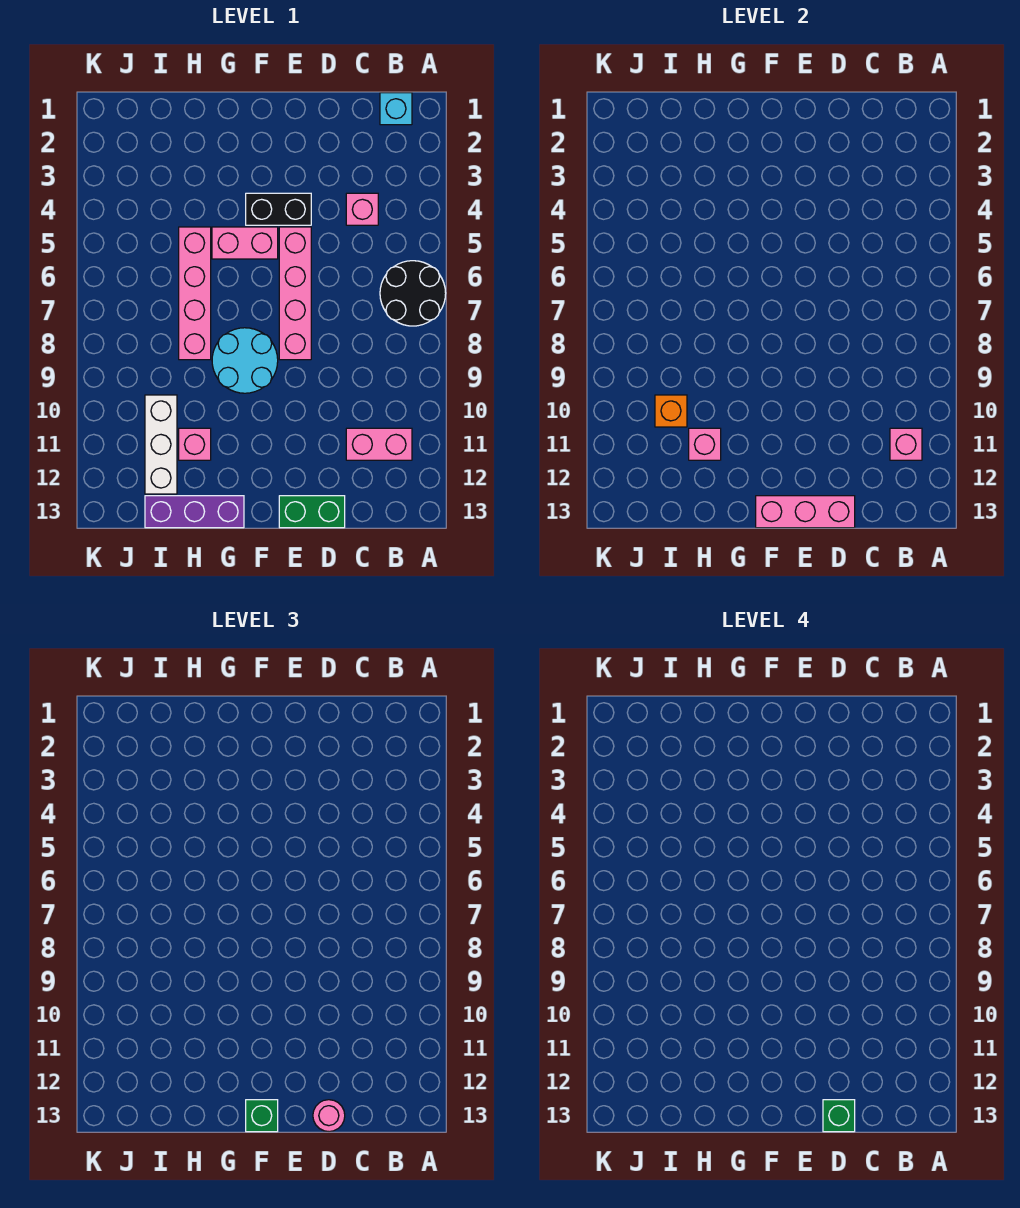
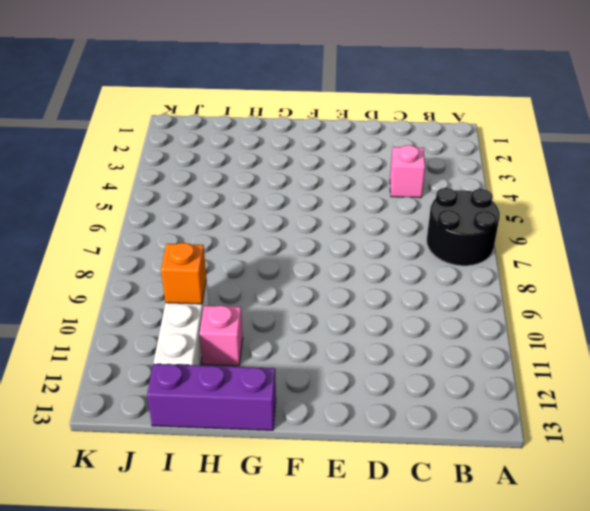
none -> cyan 1x1 brick [380,93,412,125]
none -> pink 1x2 brick [346,428,412,460]
none -> green 1x2 brick [279,496,345,528]

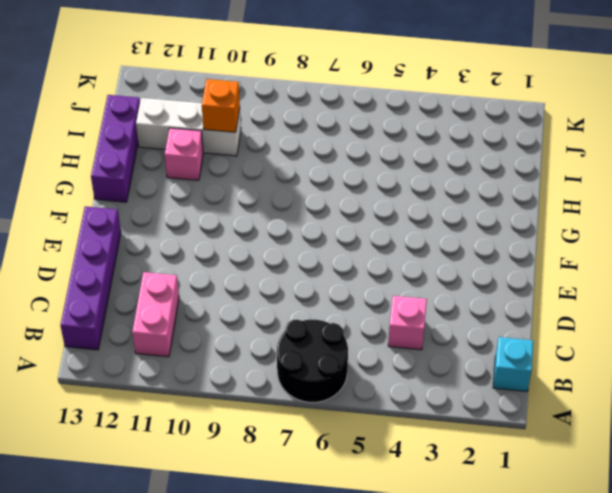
purple 1x4 brick [61,206,121,350] -> green 1x2 brick [279,496,345,528]
none -> black 1x2 brick [246,193,311,225]
none -> pink 1x4 brick [279,227,311,360]
none -> pink 1x2 brick [212,227,278,259]

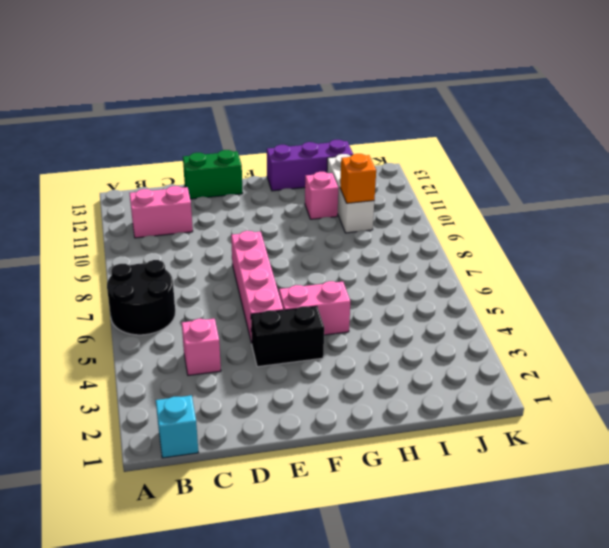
none -> cyan 2x2 round brick [212,328,278,393]
none -> pink 1x4 brick [179,227,211,360]
none -> pink 1x1 brick [890,428,922,460]

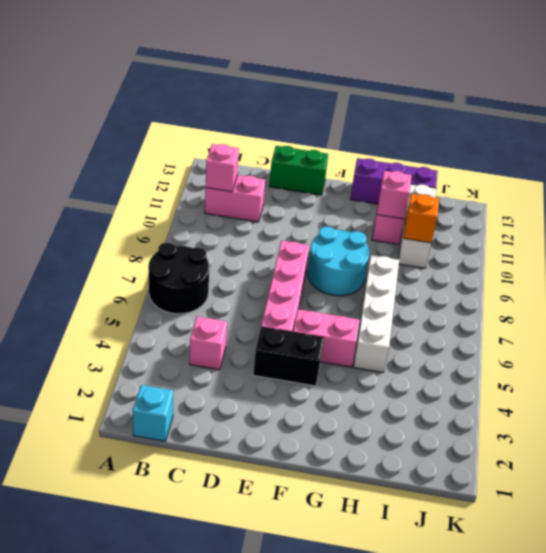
white 1x4 brick [354,255,399,372] -> pink 1x4 brick [179,227,211,360]
none -> pink 1x3 brick [756,496,855,528]
none -> pink 1x1 round brick [313,1100,345,1132]
none -> green 1x1 brick [246,1100,278,1132]

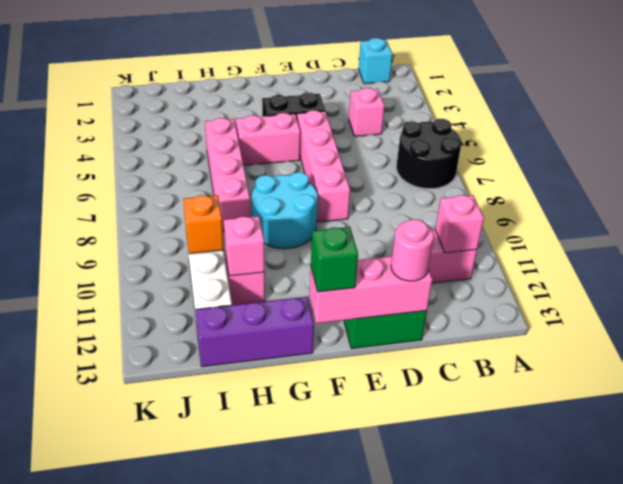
none -> green 1x1 brick [823,1100,855,1132]

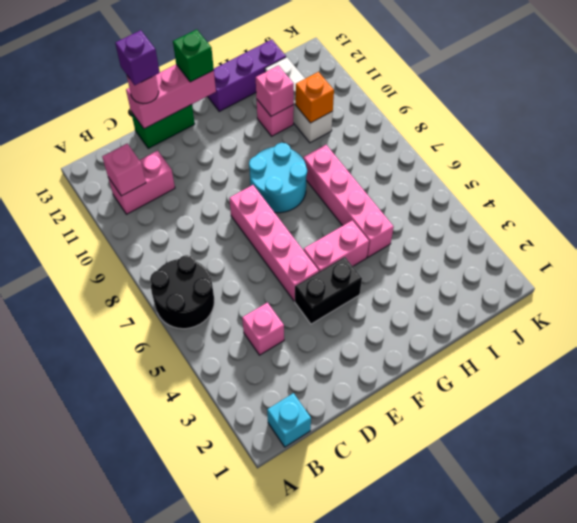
purple 1x1 brick [115,30,160,85] -> green 1x1 brick [823,1100,855,1132]

